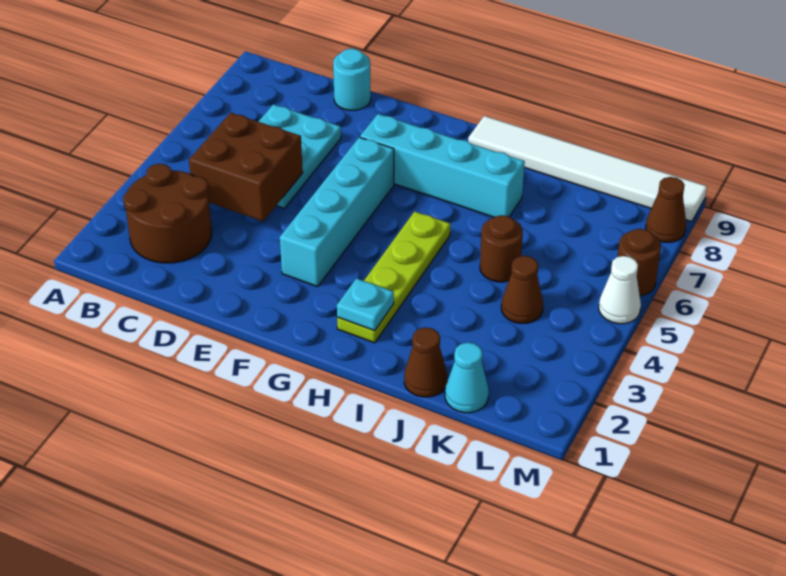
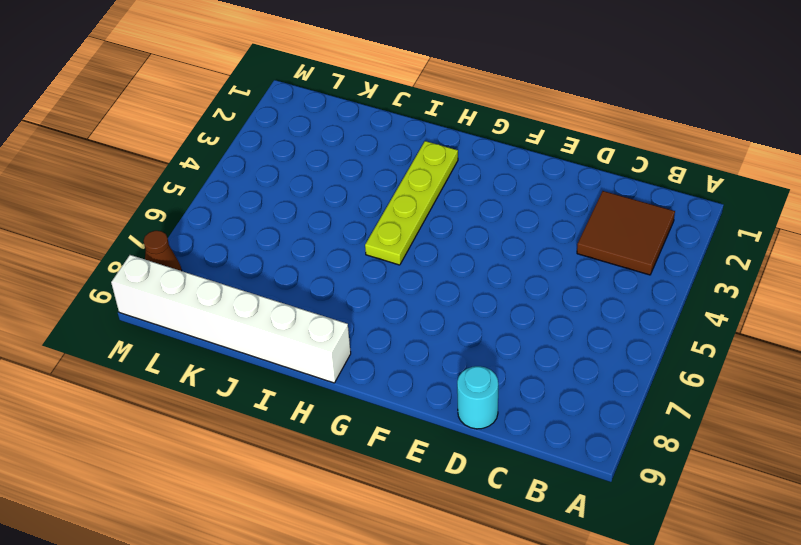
brown 2x2 tile [577,191,675,275] -> brown 2x2 round brick [123,164,212,263]
white 1x6 brick [111,255,351,383] -> white 1x6 tile [468,116,707,222]
none -> cyan 2x3 plate [258,104,341,208]
none -> cyan 1x4 brick [280,137,394,287]
none -> cyan 1x4 brick [360,114,525,217]

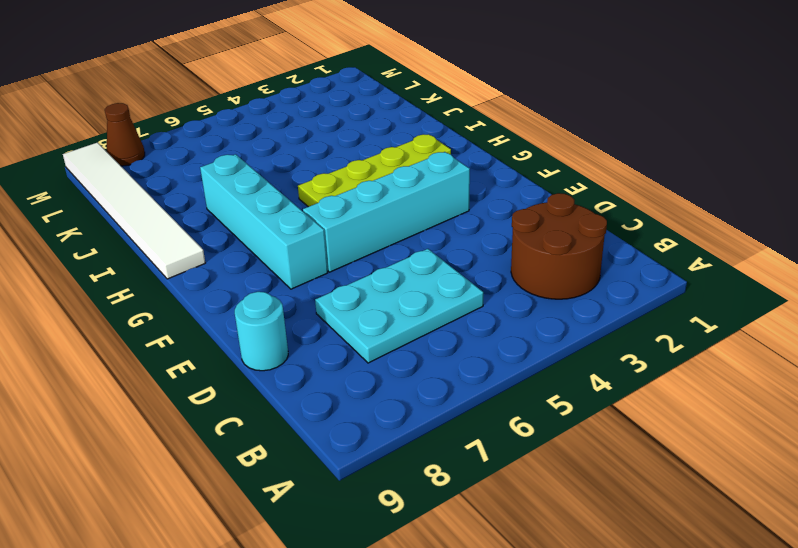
none -> brown 1x1 cone [404,327,447,397]
none -> brown 1x1 round brick [480,215,523,282]
none -> cyan 1x1 cone [445,343,489,413]

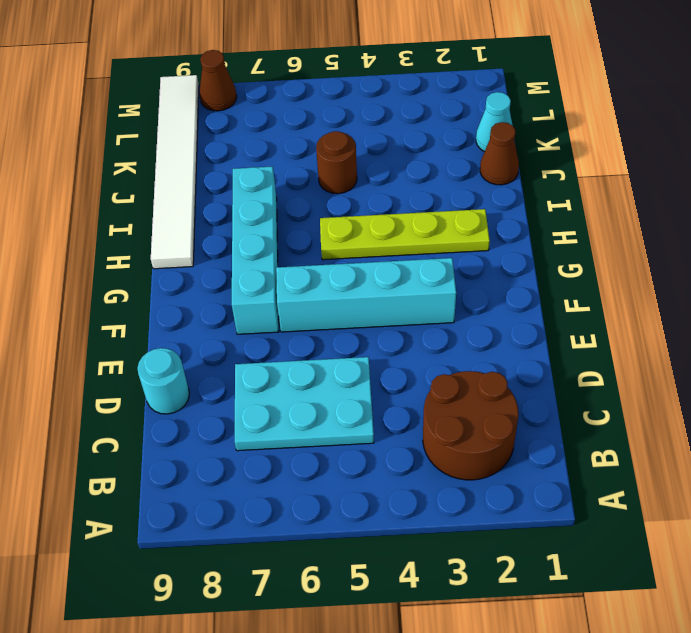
none -> brown 1x1 cone [501,256,543,323]
none -> white 1x1 cone [599,256,641,324]
none -> brown 1x1 round brick [618,229,661,296]

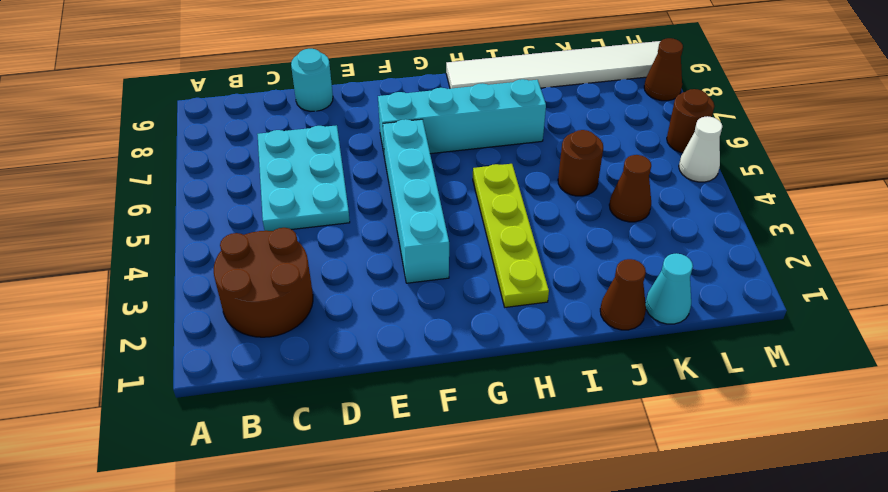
none -> brown 2x2 brick [189,113,303,221]
none -> cyan 1x1 plate [337,278,394,331]

